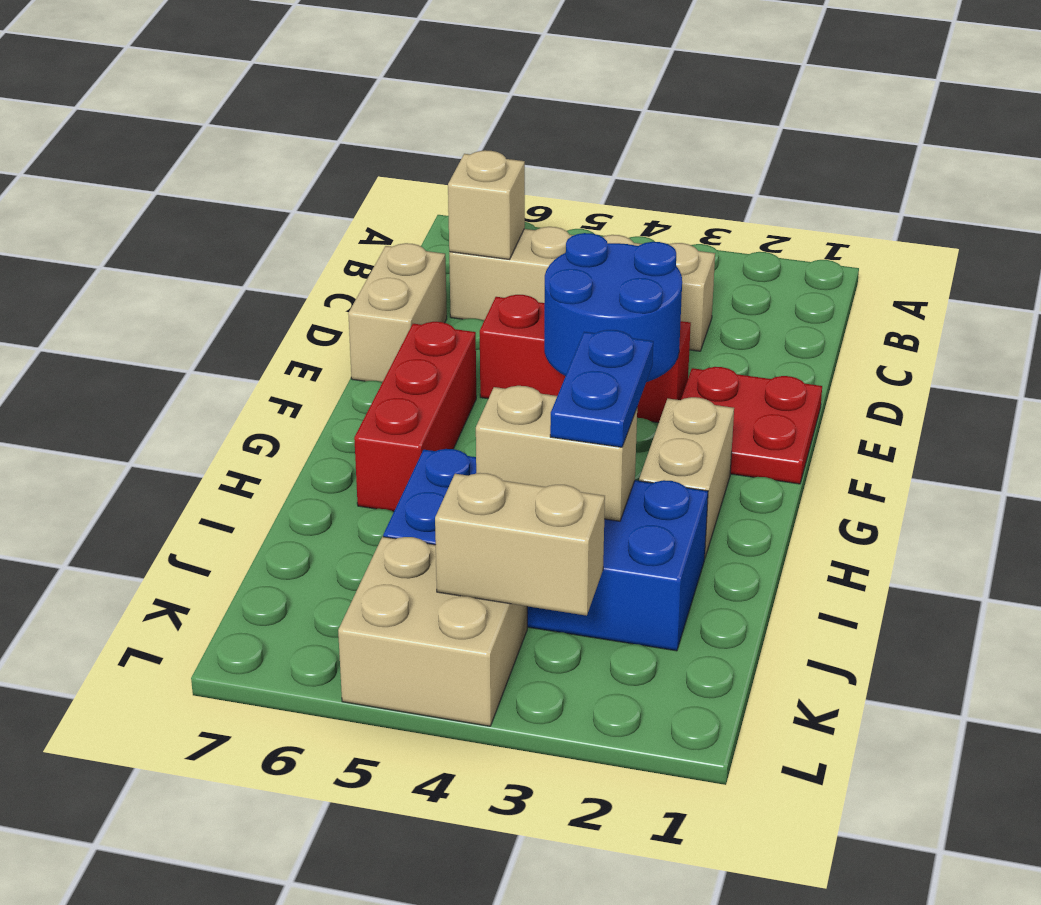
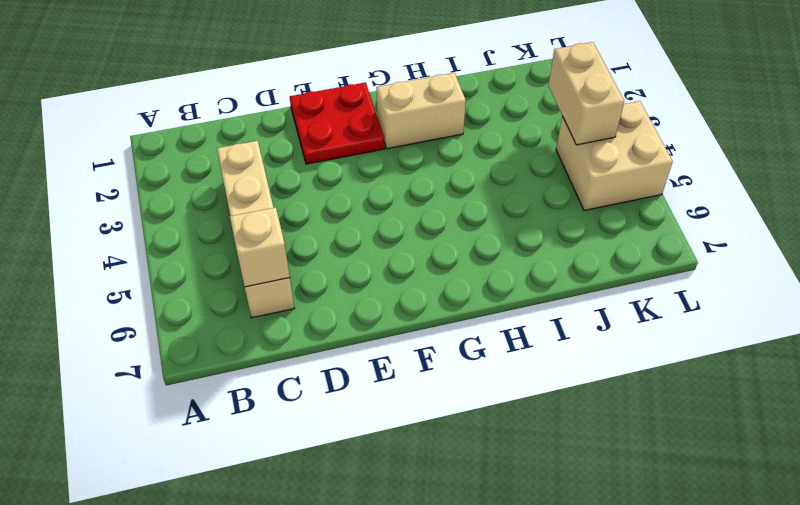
none -> tan 1x2 brick [348,243,447,382]
none -> red 1x3 brick [480,295,691,423]
none -> red 1x3 brick [354,322,476,512]

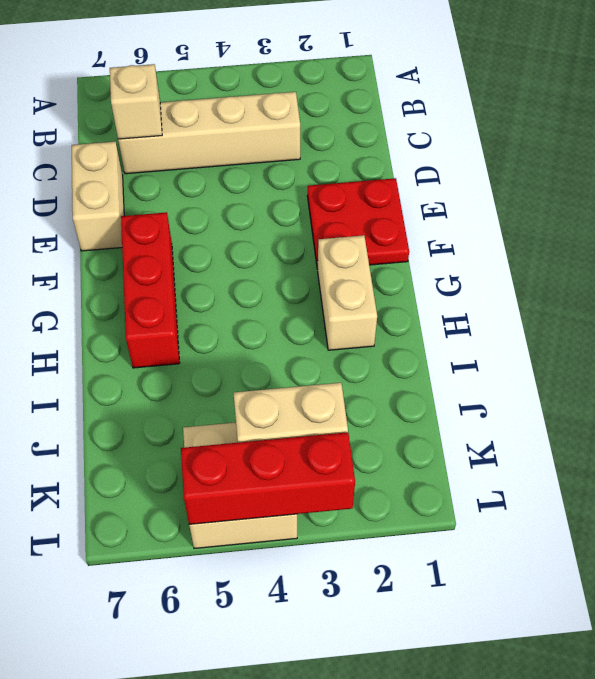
red 1x3 brick [181,432,355,524] -> red 1x3 brick moved to [480,295,691,423]
none -> blue 2x4 brick [383,449,708,651]
none -> blue 2x2 round brick [544,233,682,382]
none -> tan 1x2 brick [476,386,637,521]

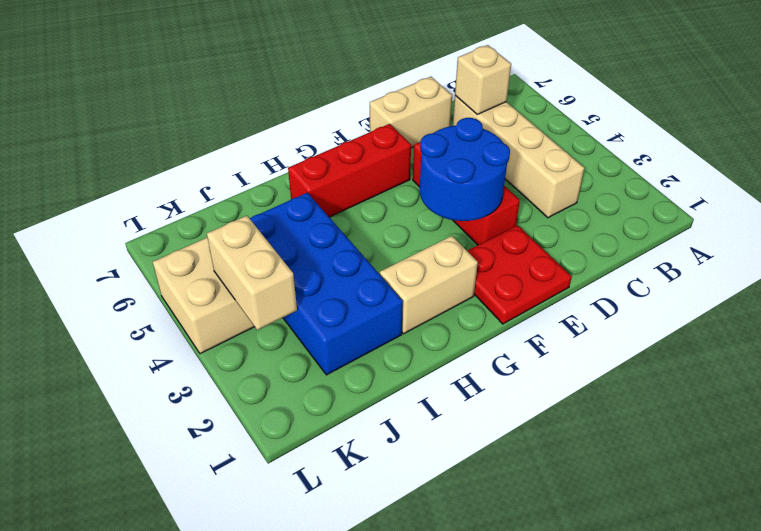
none -> tan 1x2 brick [476,386,637,521]
none -> blue 1x2 plate [550,330,653,447]

